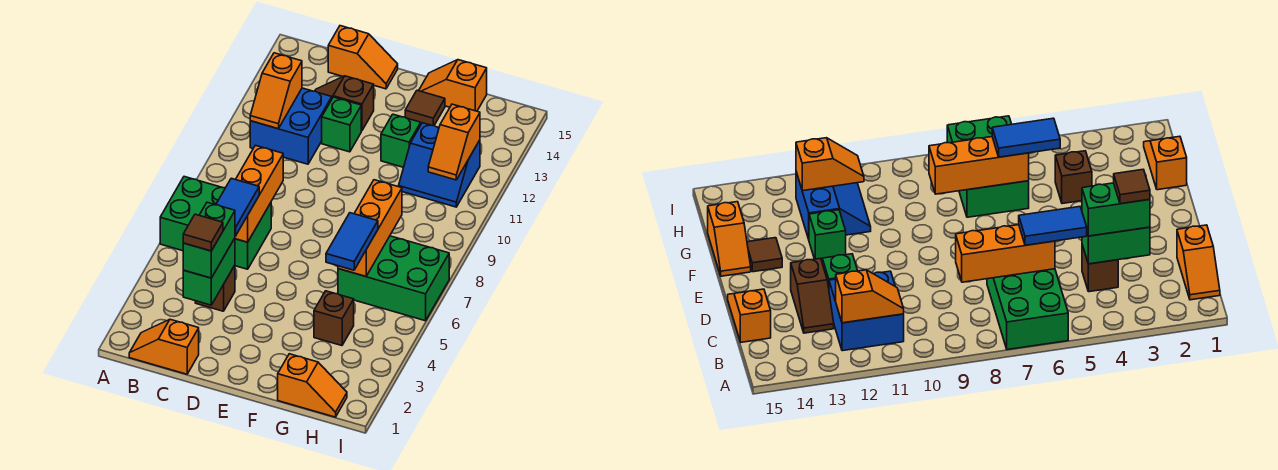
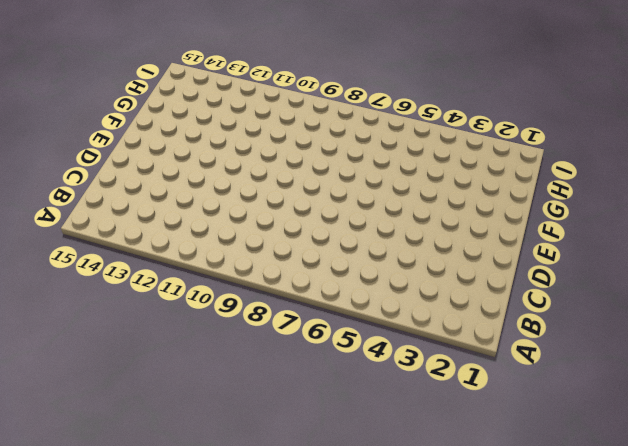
none -> green 2x3 brick [160,177,271,269]
none -> orange 1x2 slope [129,319,199,374]
none -> blue 2x2 brick [250,88,332,164]

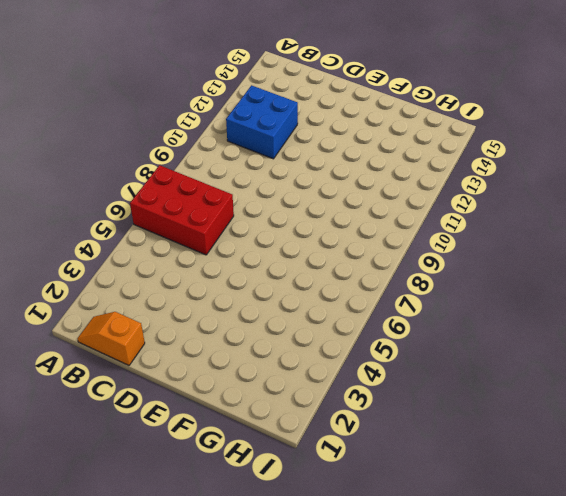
red 2x3 brick [130,165,234,255] -> green 2x3 brick [160,177,271,269]
none -> brown 1x1 brick [195,265,235,311]
none -> brown 1x2 slope [315,76,374,131]
none -> orange 1x2 slope [328,26,398,89]

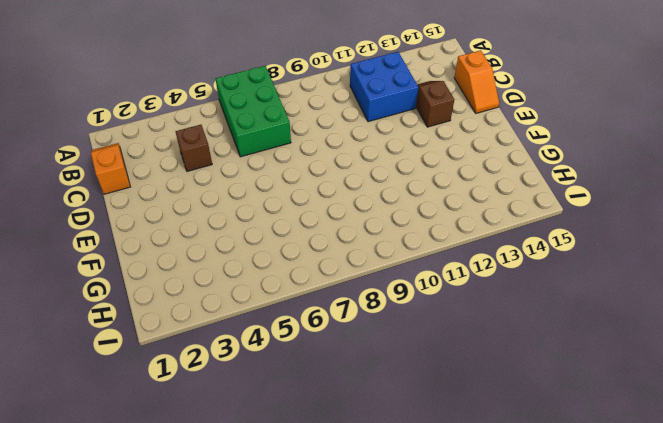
none -> green 1x1 brick [322,97,361,152]
none -> green 1x1 brick [381,114,421,167]
none -> brown 1x1 tile [405,90,445,126]

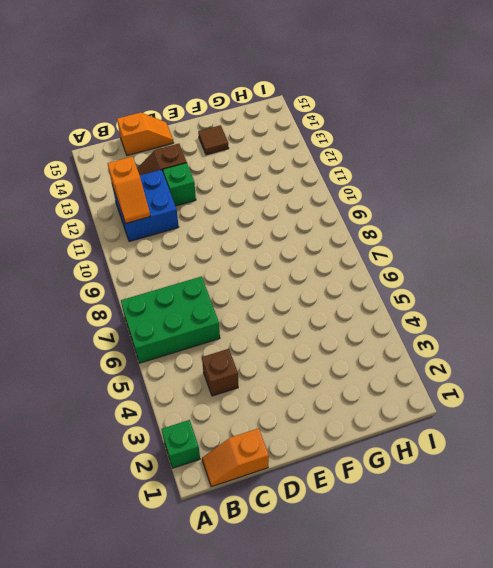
green 1x1 brick [161,420,200,468] -> green 1x1 brick moved to [381,114,421,167]
none -> orange 1x2 slope [419,60,487,111]
none -> orange 1x2 slope [278,354,347,417]
none -> brown 1x1 brick [314,291,354,346]

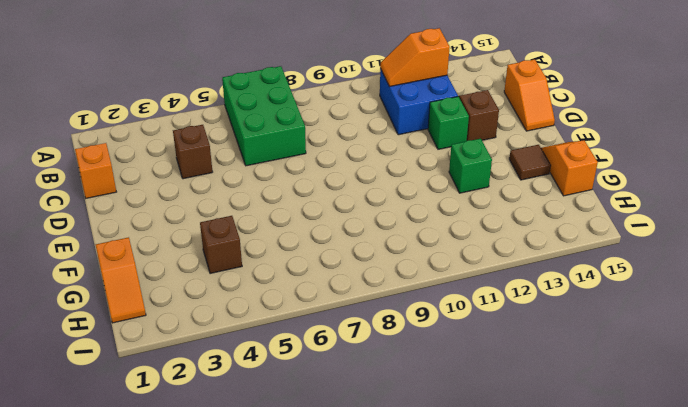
none -> green 2x3 brick [338,236,449,321]
none -> blue 2x2 slope [399,123,480,207]
none -> green 1x2 brick [183,238,235,305]

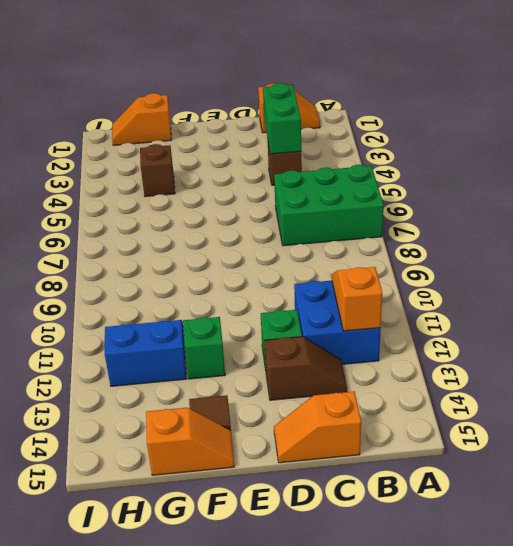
none -> green 2x3 brick [338,236,449,321]
none -> orange 1x3 brick [235,145,283,242]
none -> orange 1x3 brick [338,180,402,276]

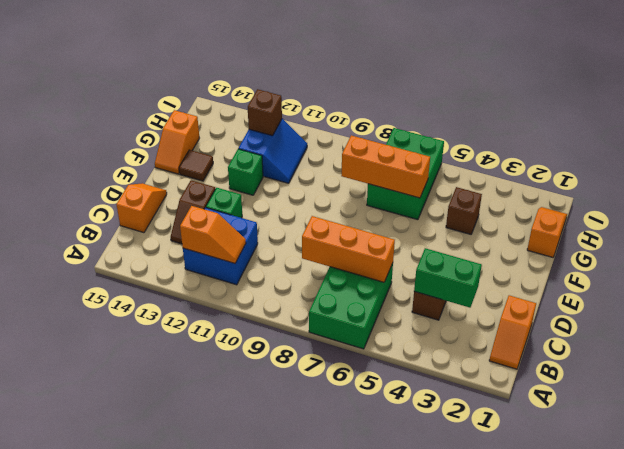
brown 1x1 brick [248,89,282,136] -> orange 1x2 slope [428,104,480,180]
none -> green 1x2 brick [183,202,235,278]
none -> blue 1x2 tile [216,178,259,236]
none -> blue 1x2 tile [326,213,378,270]

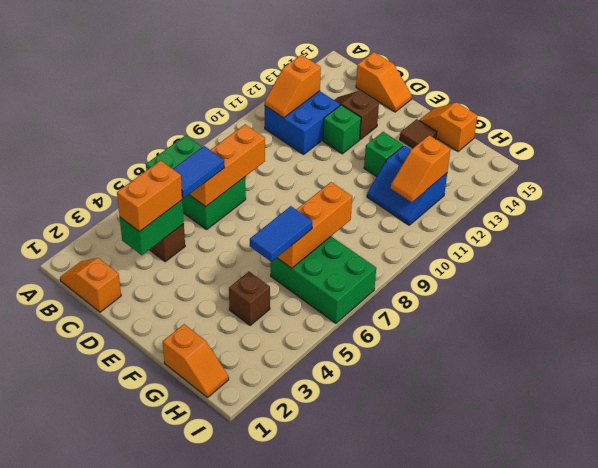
orange 1x2 brick [117,161,182,232] -> green 1x2 brick [183,202,235,278]
none -> brown 1x1 tile [183,214,223,251]

